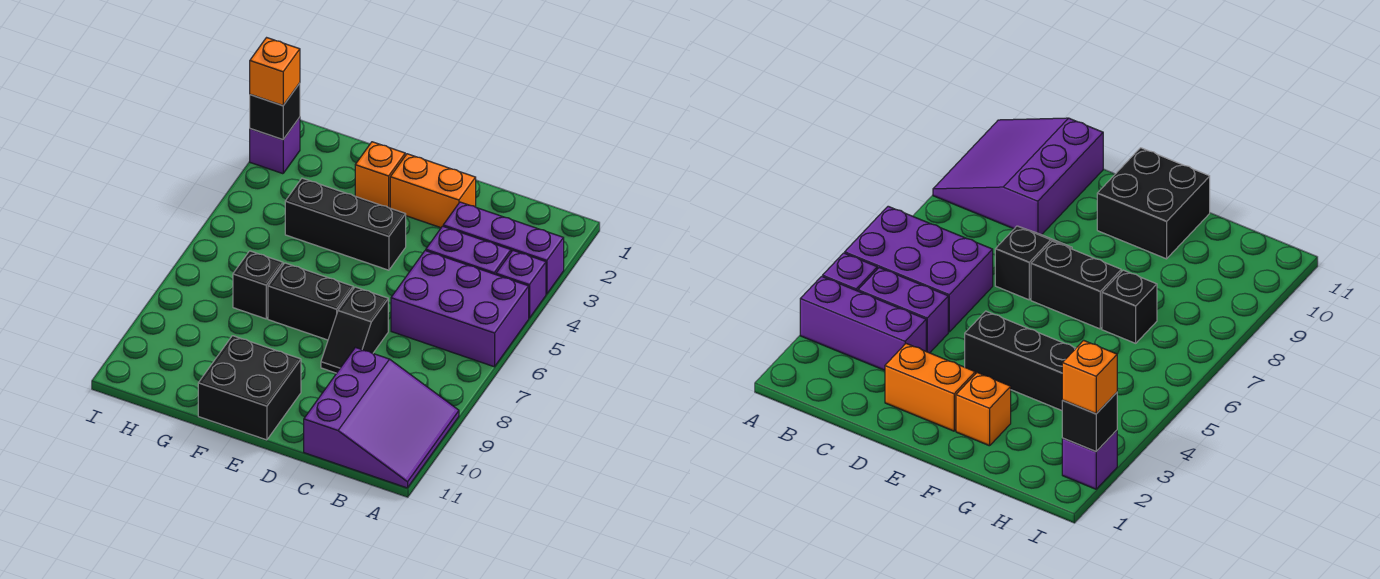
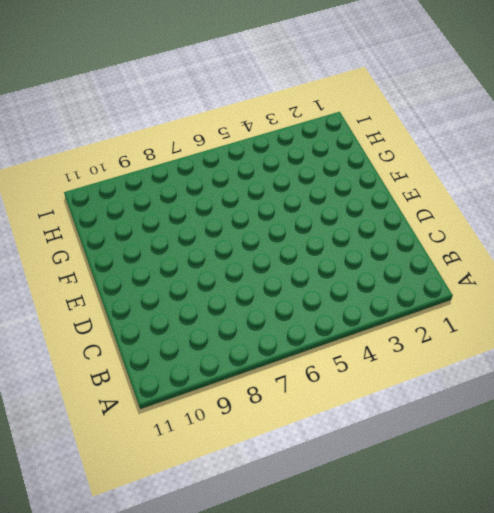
none -> purple 1x3 brick [443,202,564,294]
none -> purple 1x1 brick [496,251,546,318]
none -> purple 2x3 brick [391,250,529,367]

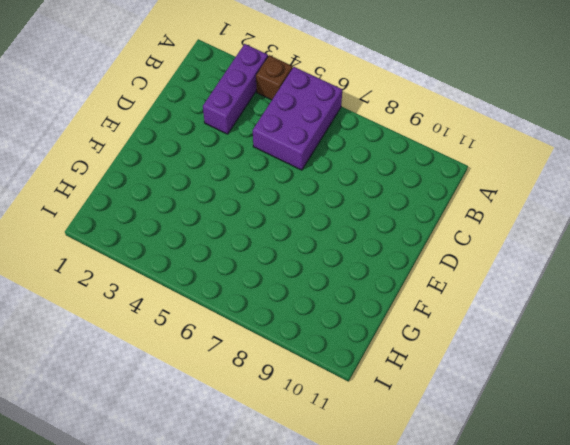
brown 1x1 brick [256,55,293,100] -> purple 1x1 brick [496,251,546,318]
none -> purple 3x3 slope [304,347,459,488]
none -> purple 1x2 brick [426,226,511,275]
none -> orange 1x2 brick [390,154,476,228]

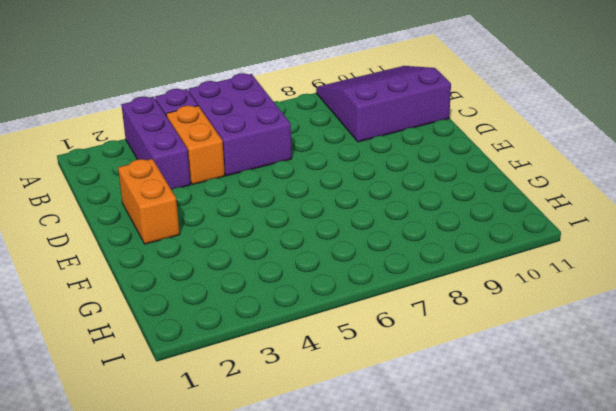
orange 1x2 brick [166,106,225,185] -> purple 1x2 brick [426,226,511,275]
none -> black 1x2 slope [321,287,388,373]
none -> black 1x3 brick [285,178,406,270]
none -> black 1x2 brick [268,263,353,340]

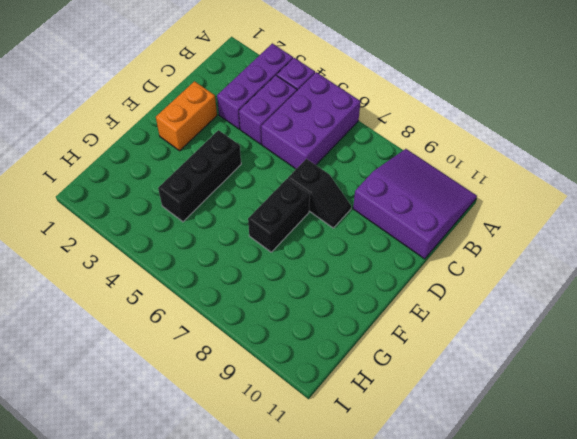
none -> black 2x2 brick [198,336,301,440]
none -> orange 1x1 brick [355,142,405,208]
none -> black 1x1 brick [233,251,283,319]

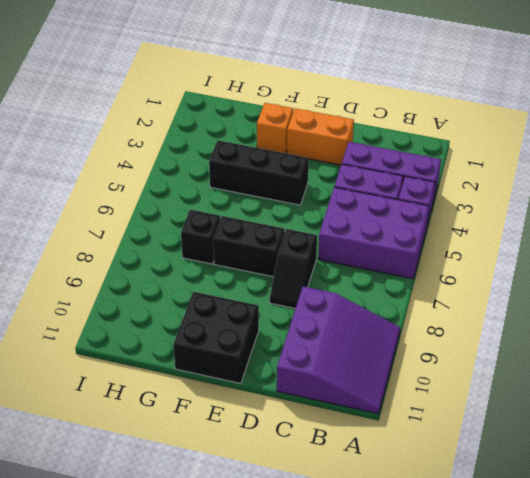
none -> purple 1x1 brick [250,117,300,174]
none -> black 1x1 brick [250,83,300,140]
none -> orange 1x1 brick [250,38,300,106]

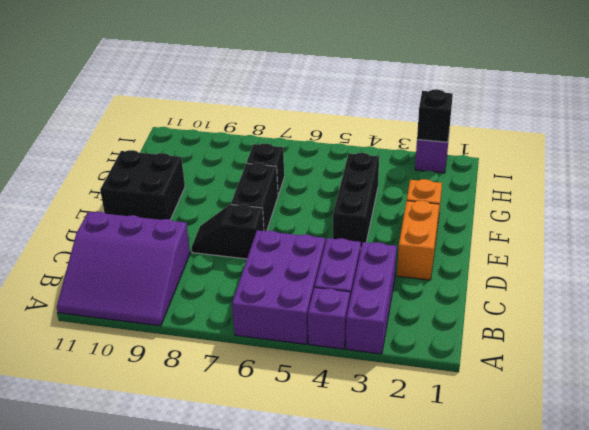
none -> orange 1x1 brick [250,38,300,106]

